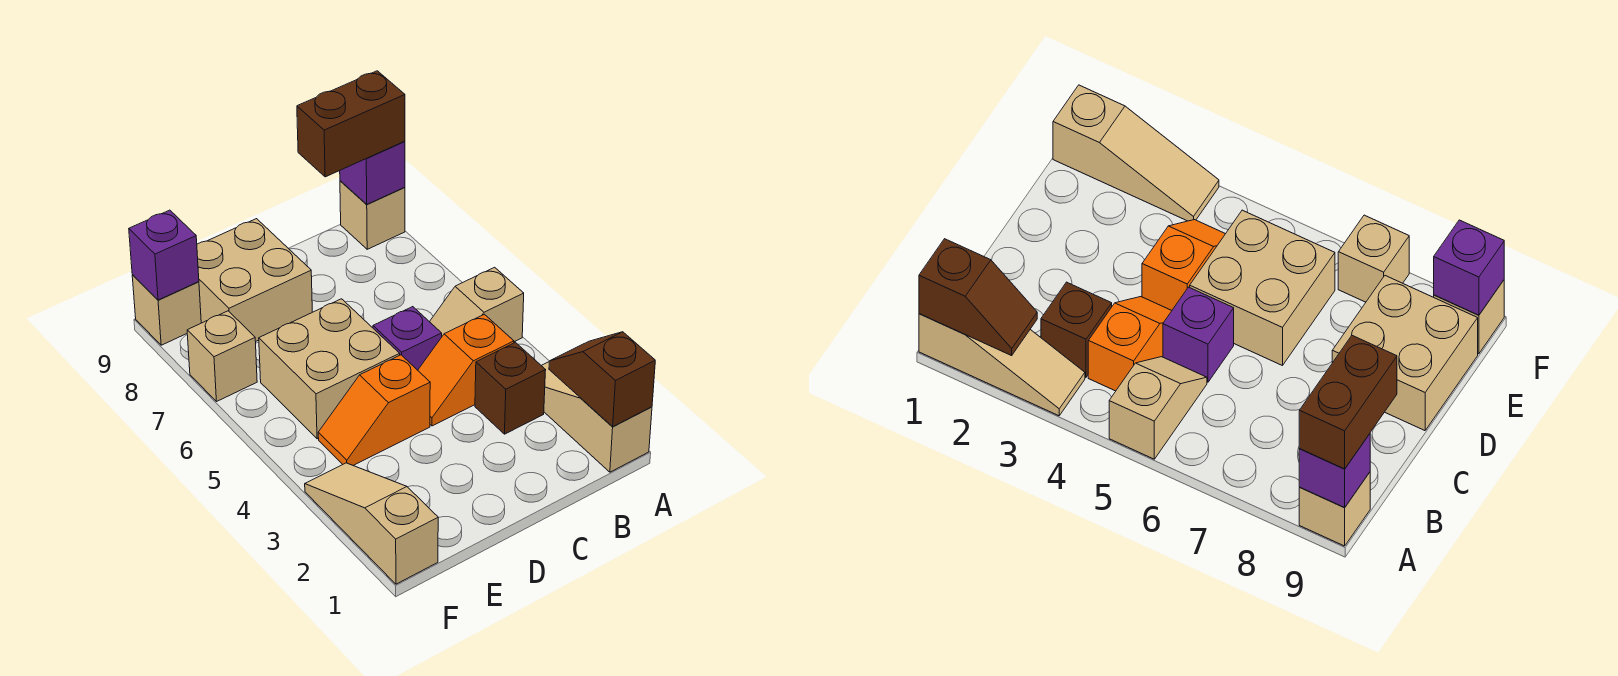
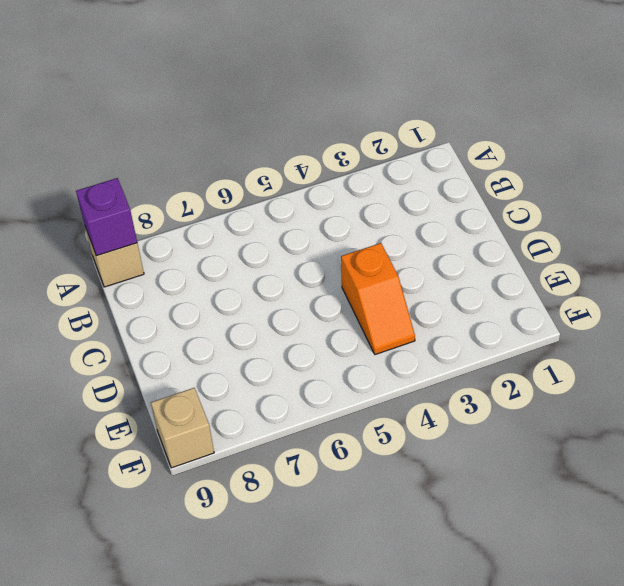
none -> tan 1x3 slope [541,362,652,472]
none -> tan 1x2 slope [430,267,524,342]
none -> brown 1x1 brick [475,342,546,434]

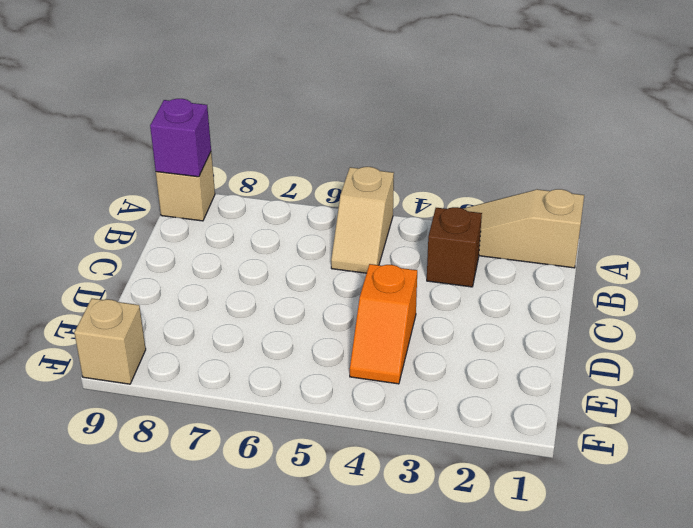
none -> orange 1x2 slope [418,314,514,426]
none -> purple 1x1 brick [373,307,442,370]
none -> tan 2x2 brick [259,299,400,439]

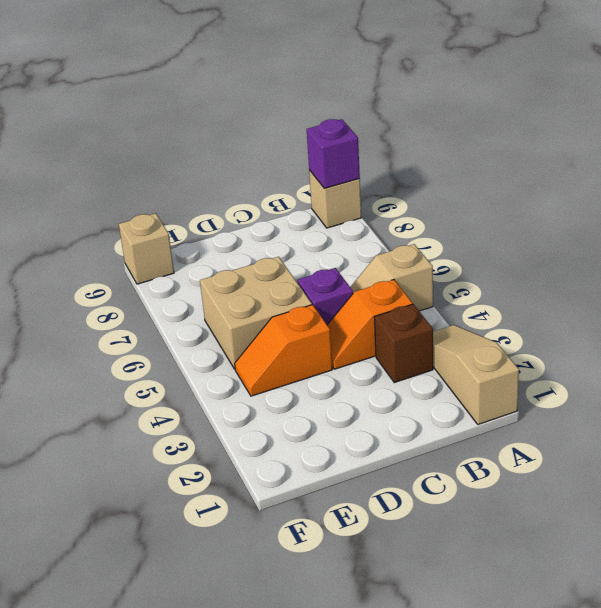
none -> tan 2x2 brick [197,219,312,341]
none -> tan 1x3 slope [305,463,438,584]
none -> tan 1x1 brick [187,311,257,401]

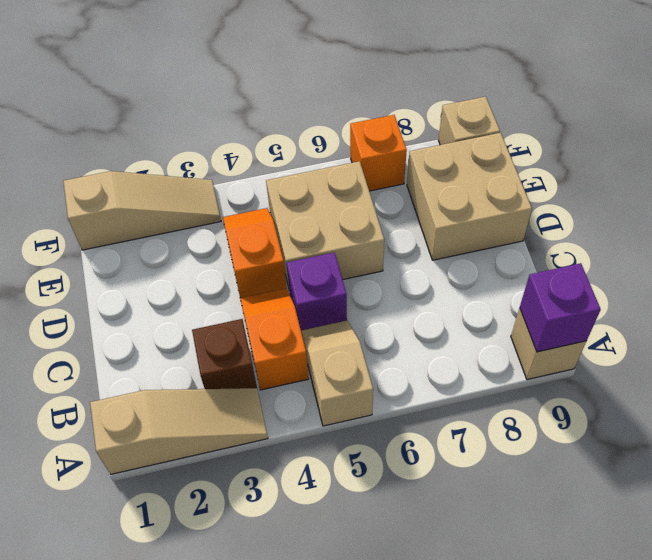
orange 1x1 brick [350,115,407,191] -> tan 1x1 brick [187,311,257,401]
none -> brown 1x2 slope [549,332,655,426]
none -> purple 1x1 brick [129,210,199,300]
none -> brown 1x2 brick [297,71,405,177]

